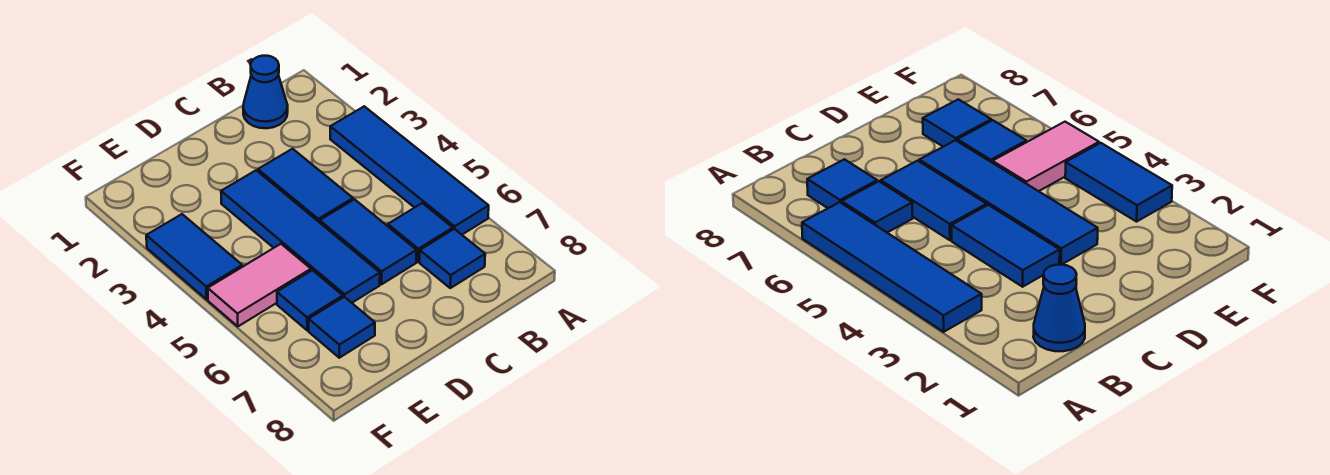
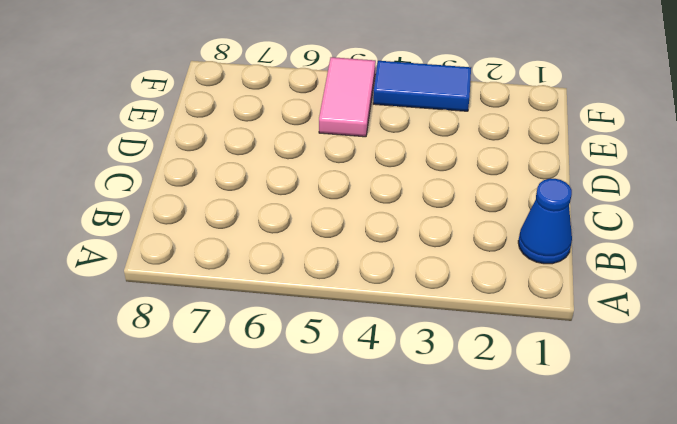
none -> blue 1x4 tile [330,106,489,235]
none -> blue 1x1 tile [388,203,453,262]

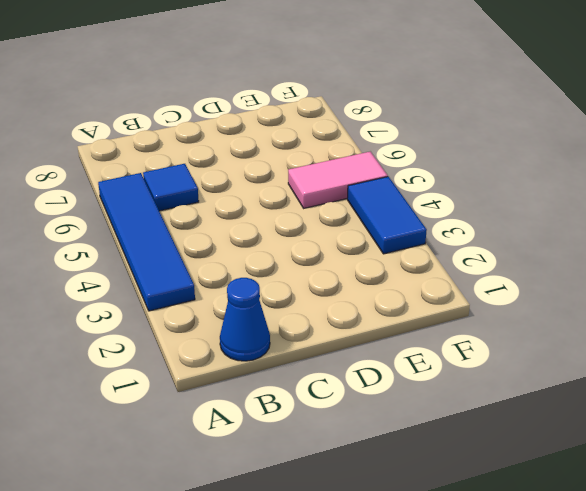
none -> blue 1x1 tile [420,229,485,288]
none -> blue 1x2 tile [258,149,353,223]

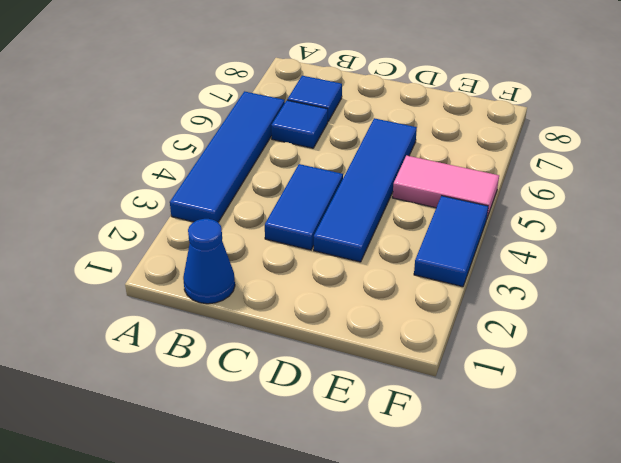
none -> blue 1x2 tile [320,199,417,284]
none -> blue 1x1 tile [277,270,343,330]

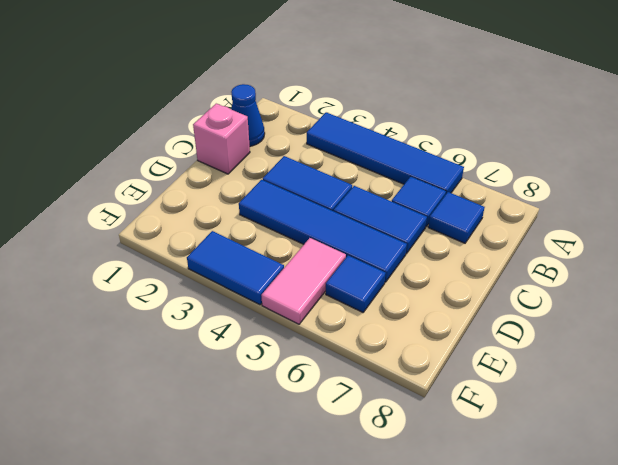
pink 1x1 brick [193,104,250,174] -> none
none -> blue 1x1 tile [309,297,375,358]

